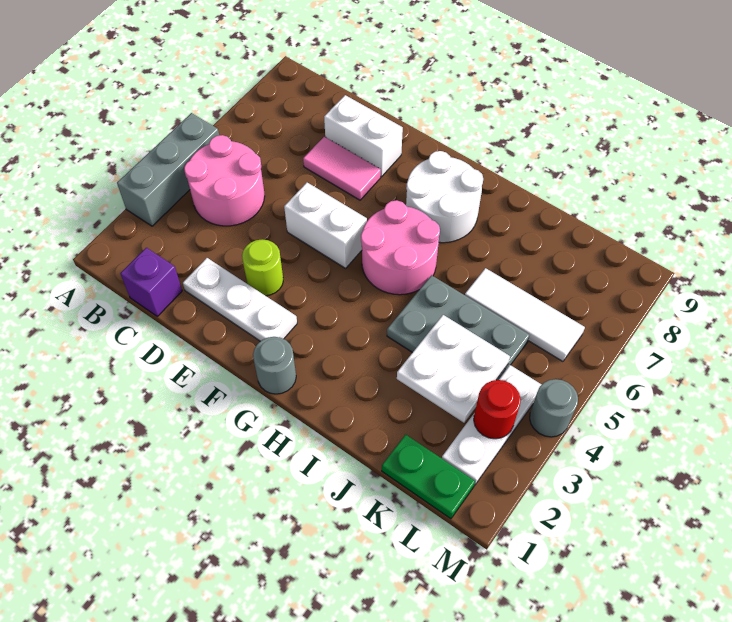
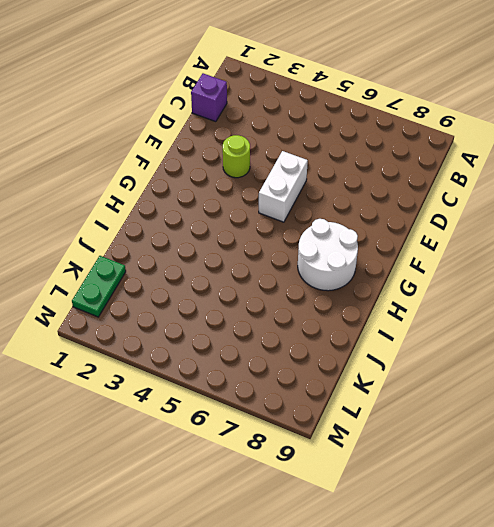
none -> grey 1x3 brick [117,113,219,226]
none -> pink 2x2 round brick [184,135,265,226]
none -> white 1x3 plate [183,258,297,341]

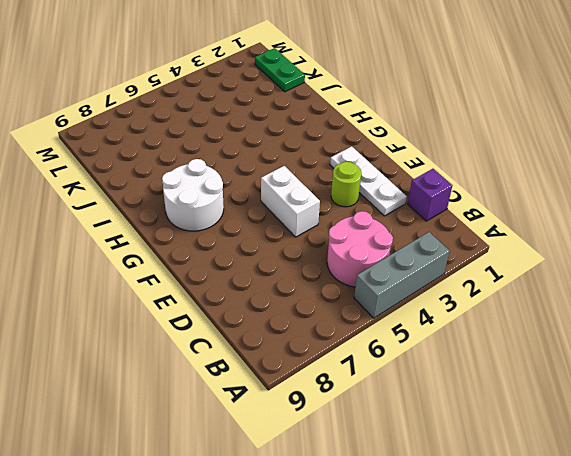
none -> pink 1x2 tile [303,137,381,200]
none -> white 1x2 brick [324,95,403,177]
none -> grey 1x1 round brick [253,337,296,394]

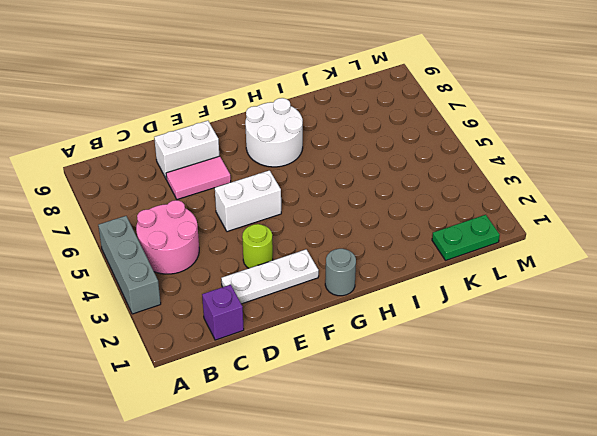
none -> pink 2x2 round brick [361,200,440,295]
none -> grey 2x3 plate [387,275,529,380]
none -> white 1x3 tile [465,268,585,361]

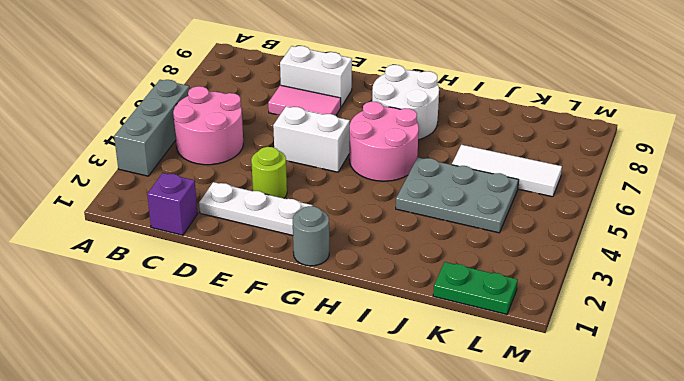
none -> white 1x3 plate [442,365,542,485]
none -> grey 1x1 round brick [530,379,578,437]
none -> white 2x2 plate [397,315,510,423]

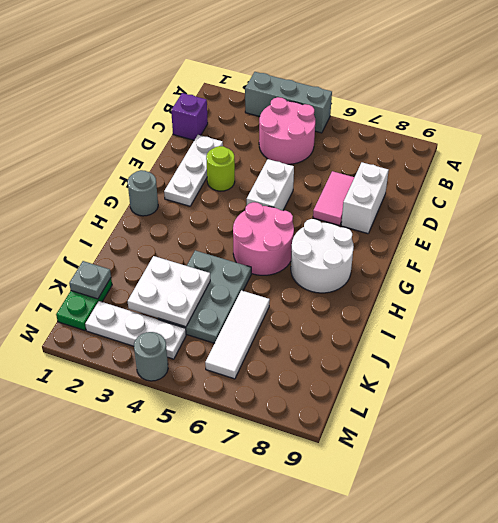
grey 1x1 plate [69,261,111,299] -> none
none -> red 1x1 round brick [474,380,521,439]

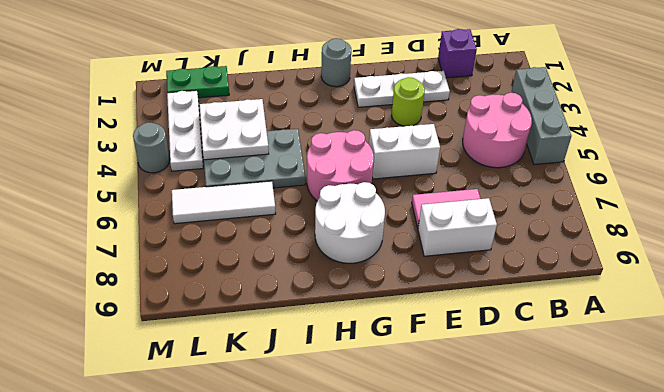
none -> red 1x1 round brick [474,380,521,439]

